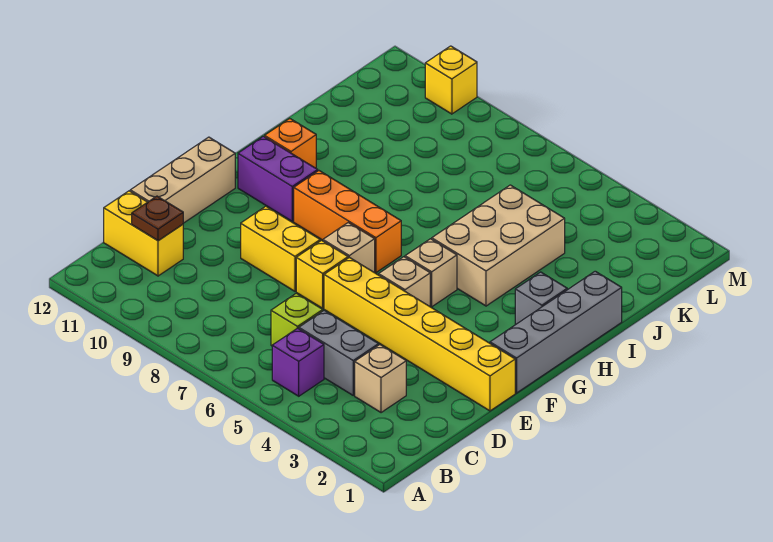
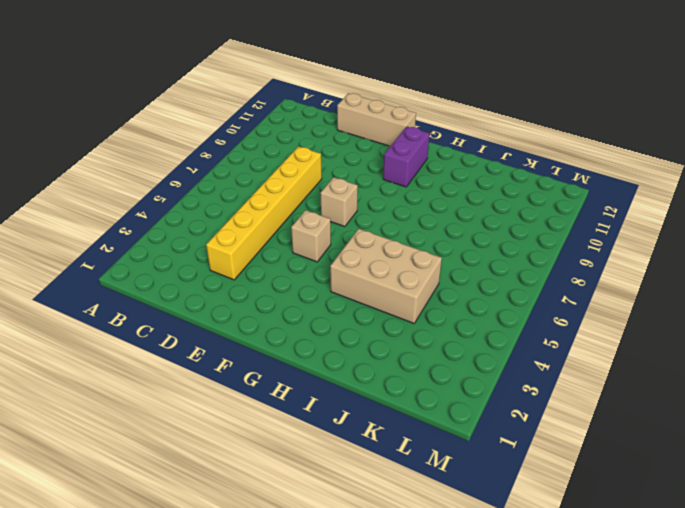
yellow 1x6 brick [206,147,322,280] -> yellow 1x6 brick moved to [324,257,515,411]
none -> purple 1x1 brick [272,328,324,396]
none -> tan 1x1 brick [355,345,406,413]
none -> grey 1x2 brick [299,310,379,395]

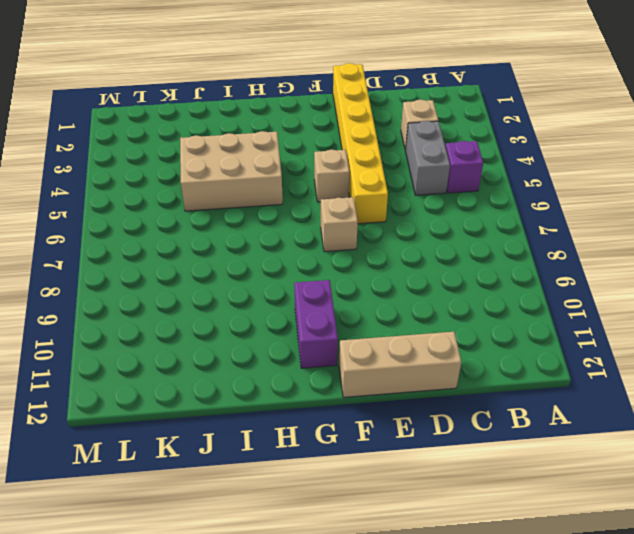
none -> lime 1x1 brick [271,293,323,346]
none -> yellow 1x2 brick [104,191,183,276]
none -> yellow 1x1 brick [296,240,348,308]

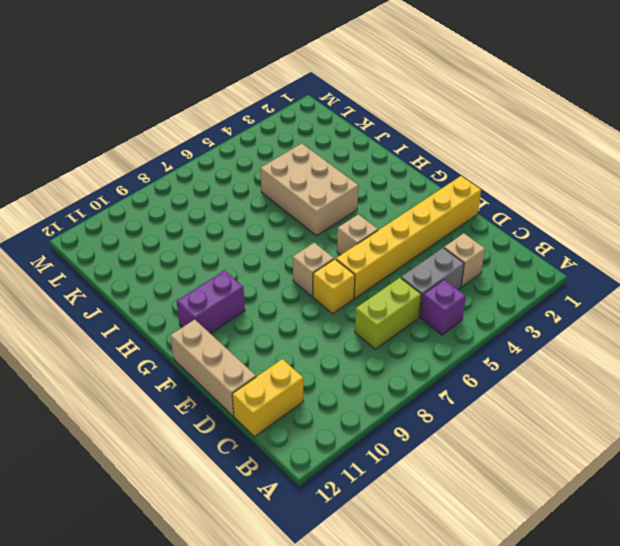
lime 1x2 brick [355,278,421,349] -> lime 1x1 brick [271,293,323,346]
none -> yellow 1x2 brick [241,206,320,291]
none -> grey 1x4 brick [490,271,622,393]
none -> tan 1x1 brick [405,239,457,307]

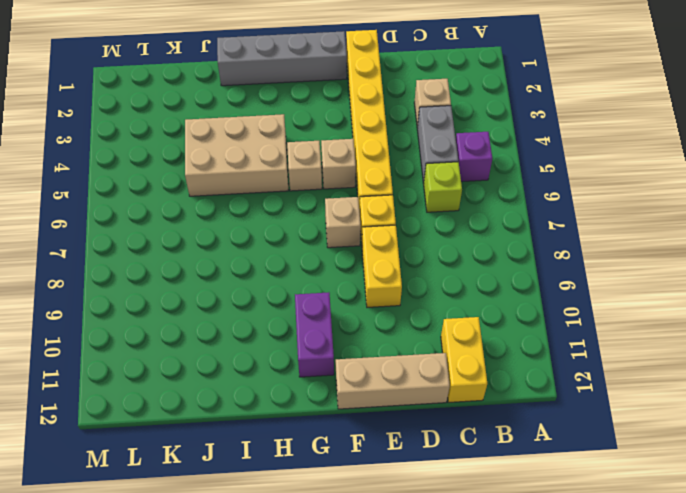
none -> orange 1x3 brick [294,171,401,273]
none -> grey 1x1 brick [515,272,567,324]
none -> orange 1x1 brick [265,119,316,168]

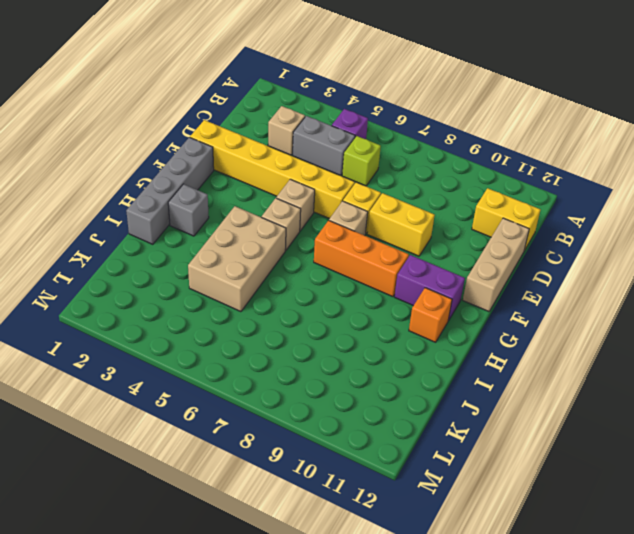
none -> yellow 1x1 brick [425,46,477,114]
none -> brown 1x1 plate [132,196,183,241]

